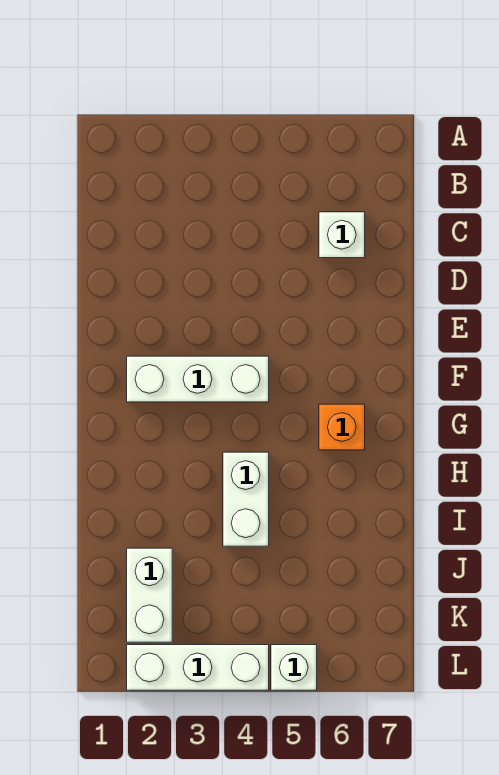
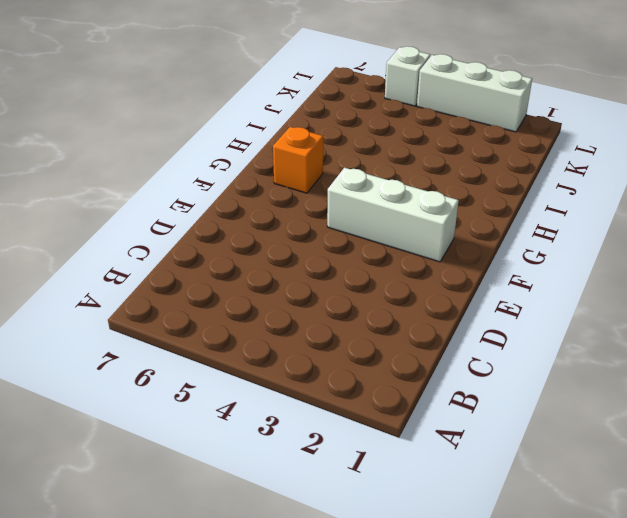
none -> white 1x1 brick [319,212,365,258]
none -> white 1x2 brick [223,452,269,546]

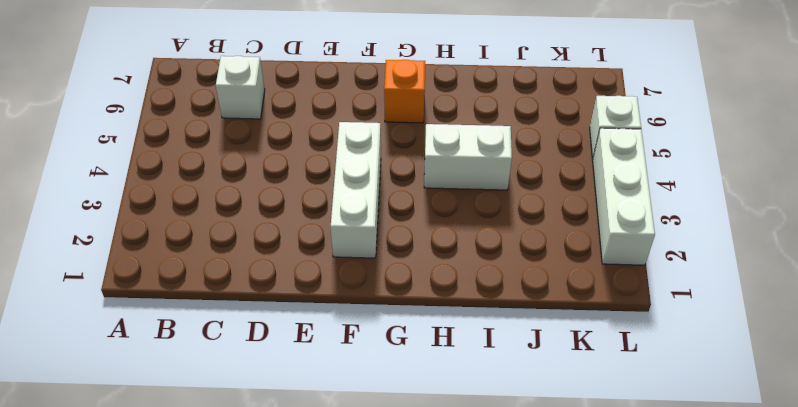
none -> white 1x2 brick [127,548,172,642]

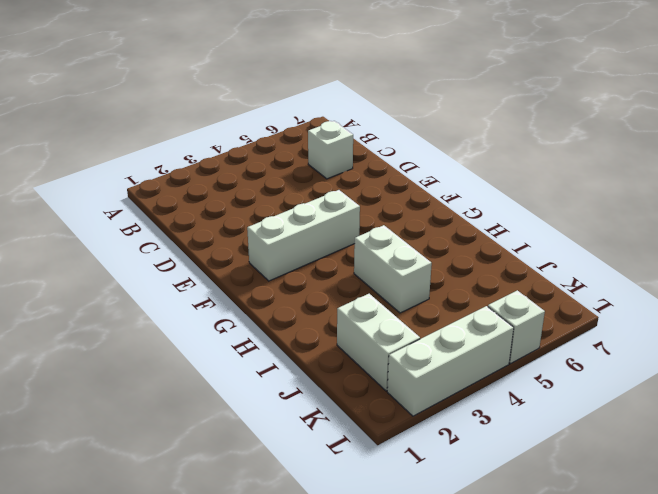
none -> orange 1x1 brick [319,404,365,450]

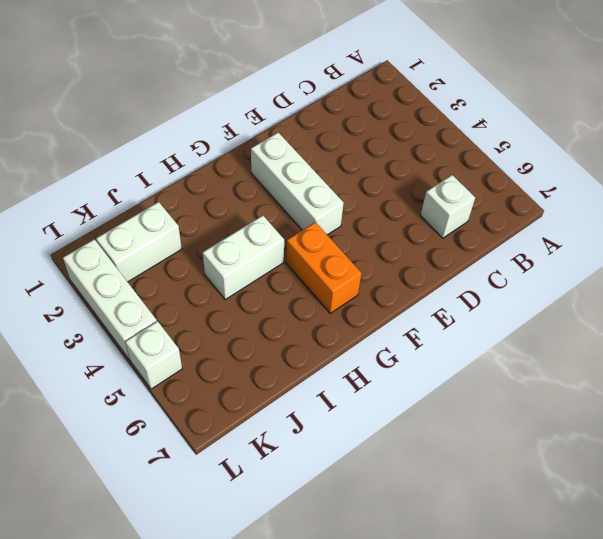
orange 1x2 brick [286,222,362,313] -> orange 1x1 brick [319,404,365,450]

